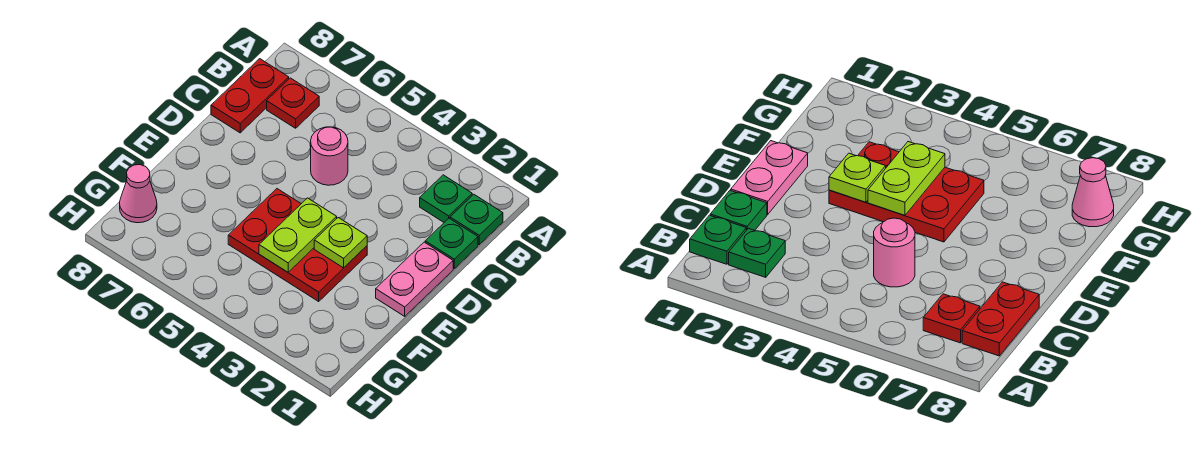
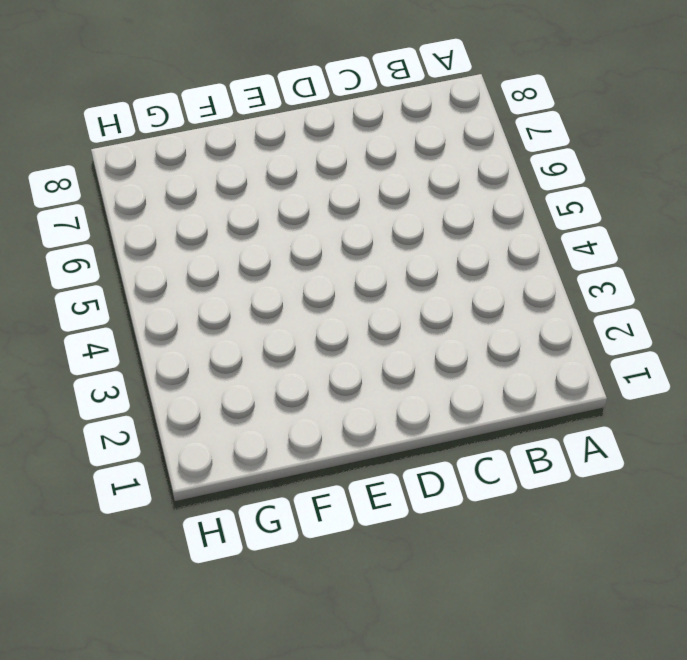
none -> green 1x1 plate [450,194,503,245]
none -> green 1x1 plate [420,175,472,222]

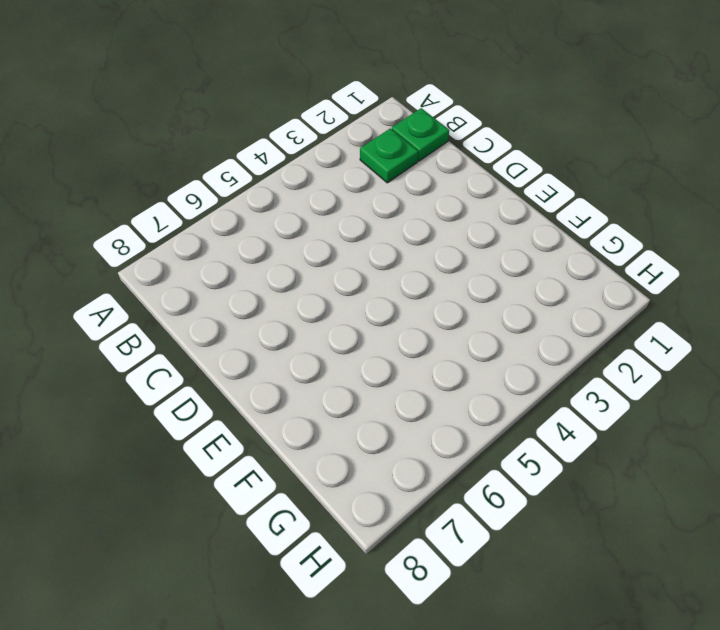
none -> red 1x1 plate [267,78,319,128]
none -> red 1x2 plate [211,59,289,133]

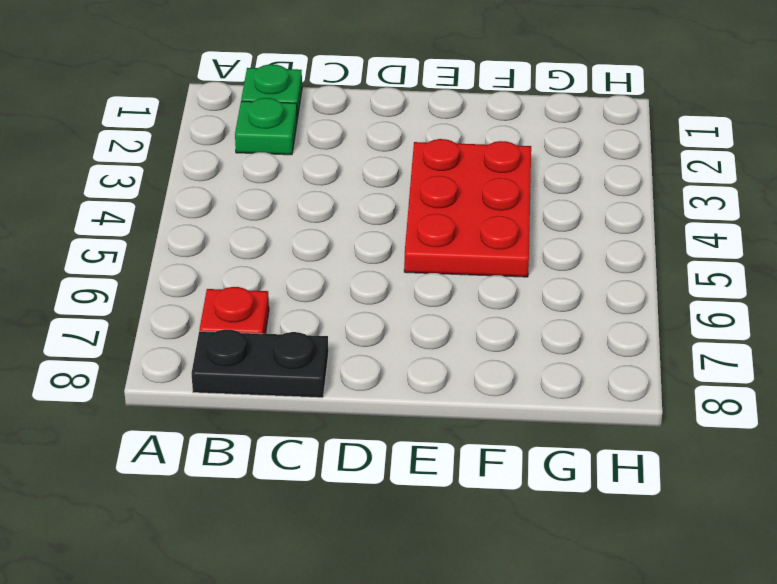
black 1x2 plate [191,329,328,398] -> red 1x2 plate [211,59,289,133]
none -> green 1x1 plate [425,218,478,268]
none -> pink 1x1 round brick [311,127,348,185]

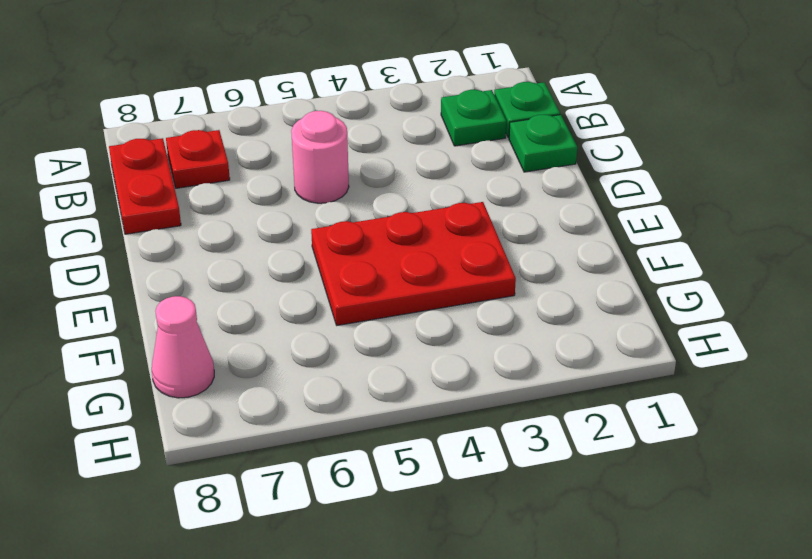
none -> pink 1x2 plate [376,242,453,316]
none -> lime 1x1 plate [314,218,367,268]

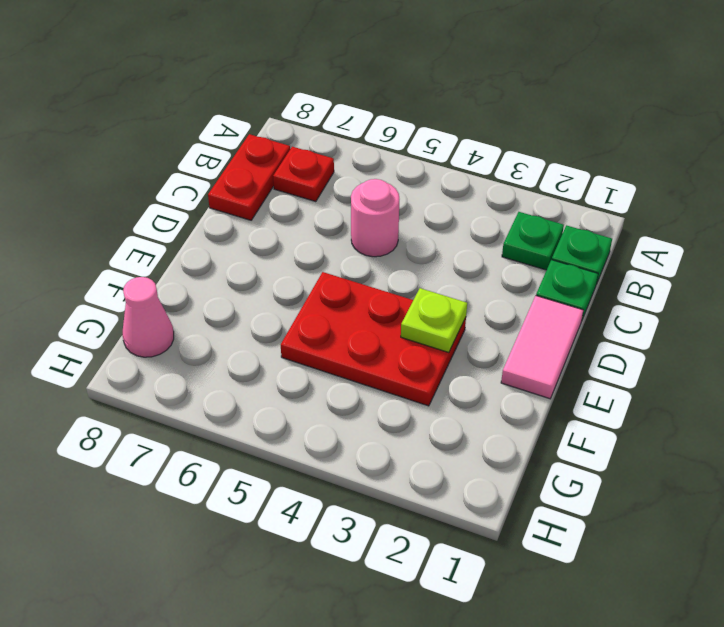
pink 1x2 tile [501,296,583,399] -> pink 1x2 plate [376,242,453,316]
none -> lime 1x2 plate [259,198,337,272]

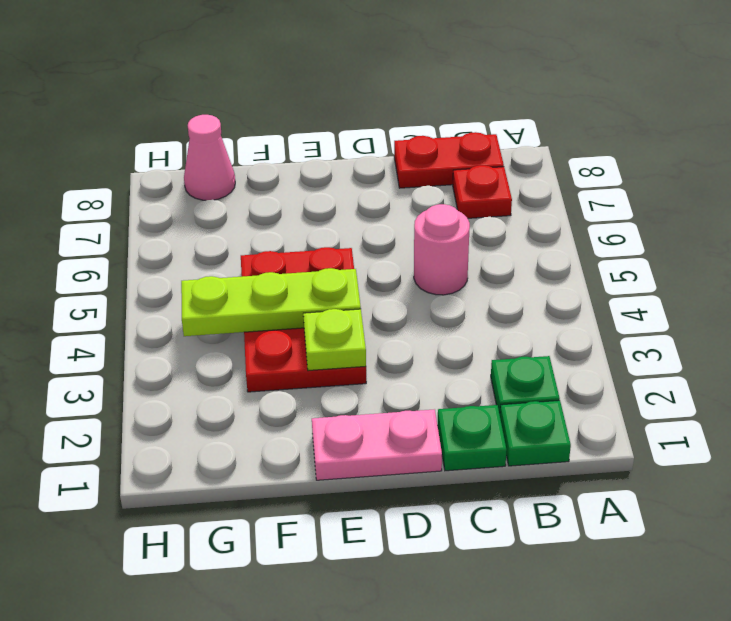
lime 1x3 plate [181,268,361,336] -> lime 1x2 plate [259,198,337,272]

